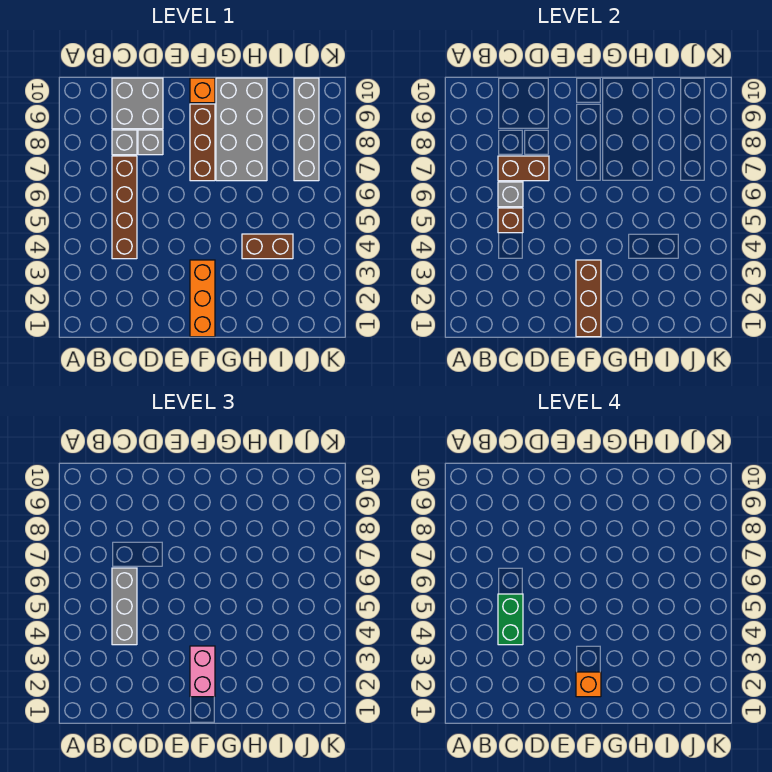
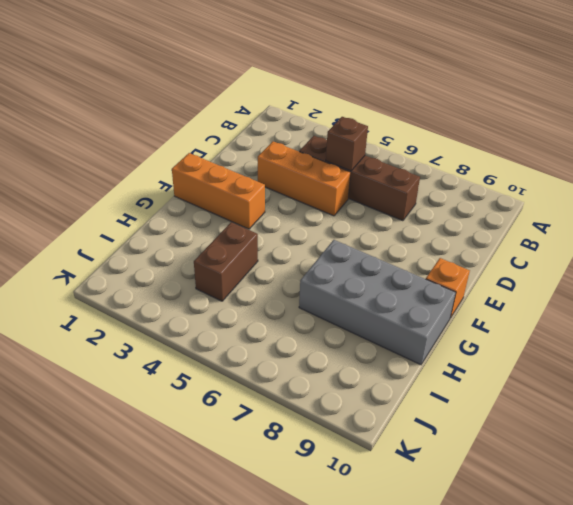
orange 1x3 brick [258,141,351,216] -> none
none -> grey 1x1 brick [112,130,137,155]
none -> grey 2x2 brick [112,78,163,129]
none -> grey 1x1 brick [138,130,163,155]

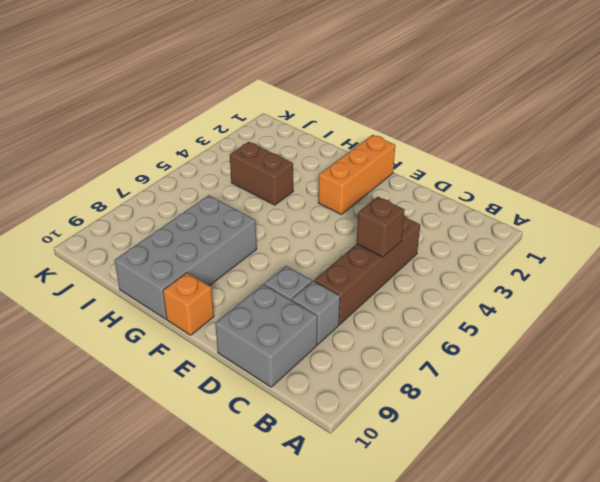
none -> brown 1x3 brick [190,104,215,181]
none -> grey 1x4 brick [294,78,319,181]
none -> grey 1x1 brick [498,182,523,207]

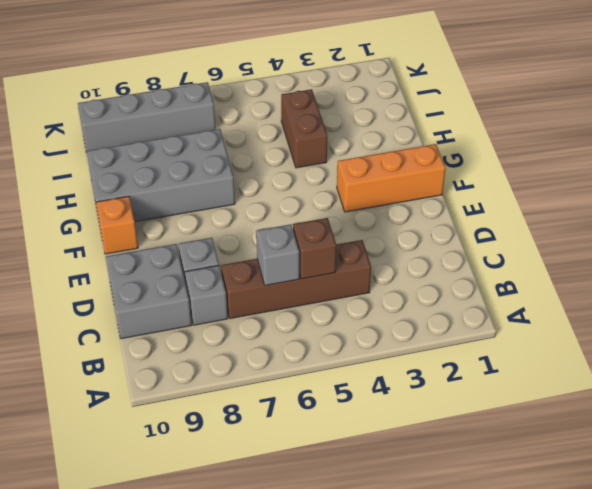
none -> brown 1x3 brick [190,104,215,181]
none -> brown 1x2 brick [498,156,549,181]
none -> brown 1x3 brick [576,260,601,337]

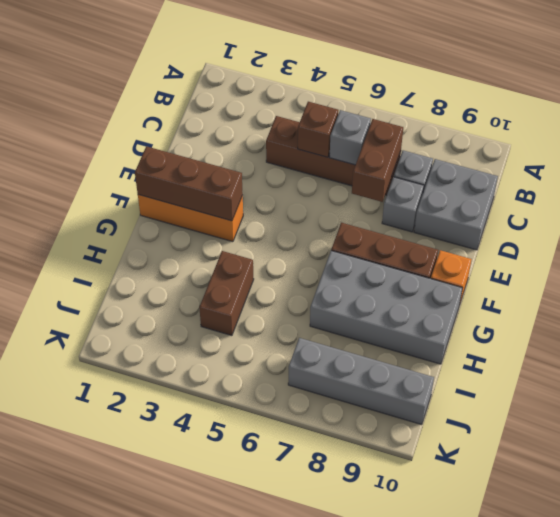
none -> grey 1x3 brick [112,568,137,645]
none -> pink 1x2 brick [190,646,215,697]
none -> green 1x2 brick [498,594,523,645]

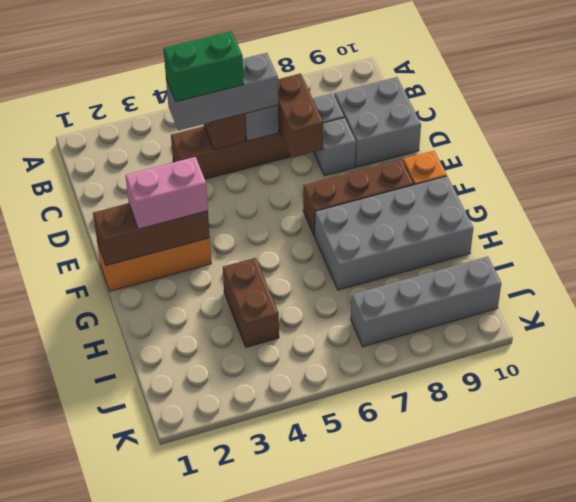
none -> orange 1x1 brick [576,672,601,697]

